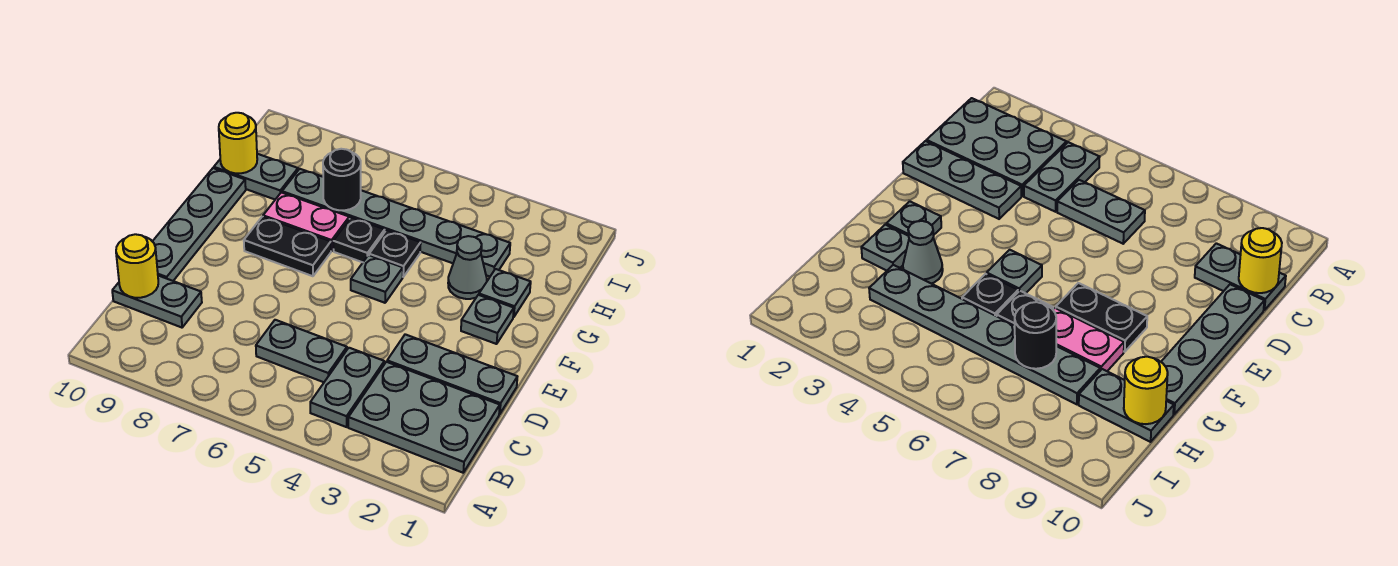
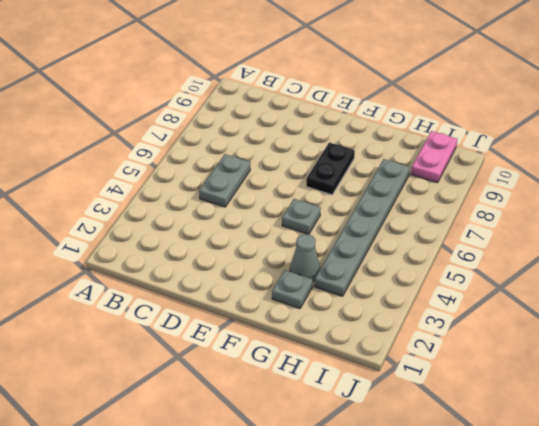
pink 1x2 plate [411,131,457,183] -> pink 1x2 plate moved to [263,192,349,251]
none -> grey 2x3 plate [348,362,500,473]
none -> grey 1x2 plate [310,348,384,427]
none -> grey 1x2 plate [112,276,202,328]

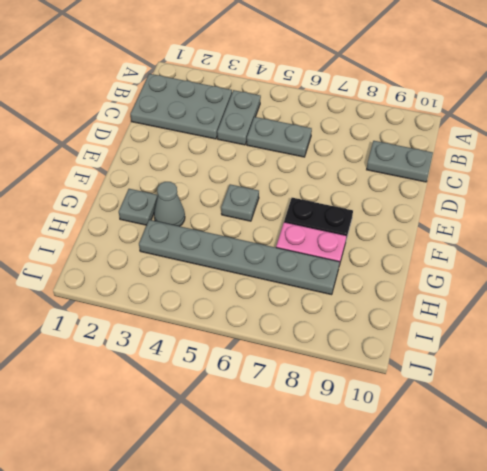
none -> grey 1x3 plate [387,334,517,414]
none -> grey 1x4 plate [152,168,246,281]
none -> grey 1x1 plate [461,295,514,344]

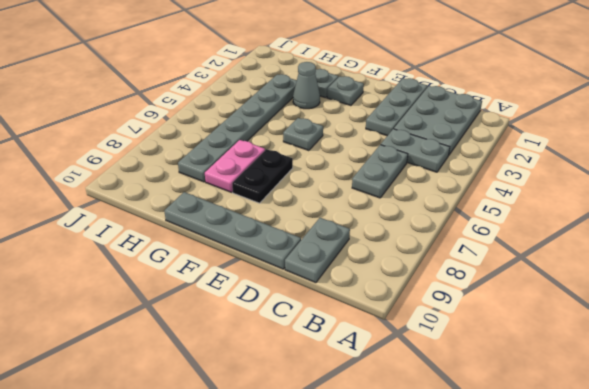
none -> black 1x1 plate [369,230,421,277]
none -> black 1x1 plate [333,217,385,262]
none -> grey 1x2 plate [214,154,298,199]

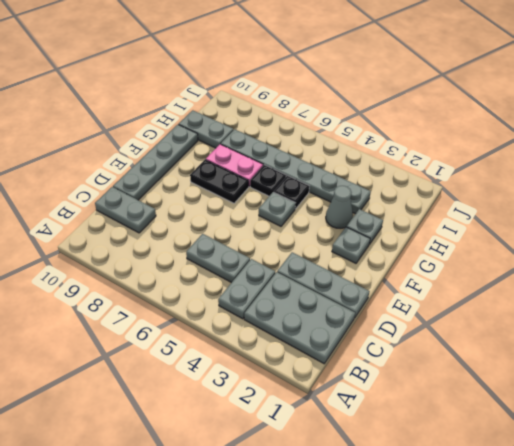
none -> yellow 1x1 round brick [116,234,158,298]
none -> black 1x1 round brick [323,149,361,210]
none -> yellow 1x1 round brick [219,113,257,173]

